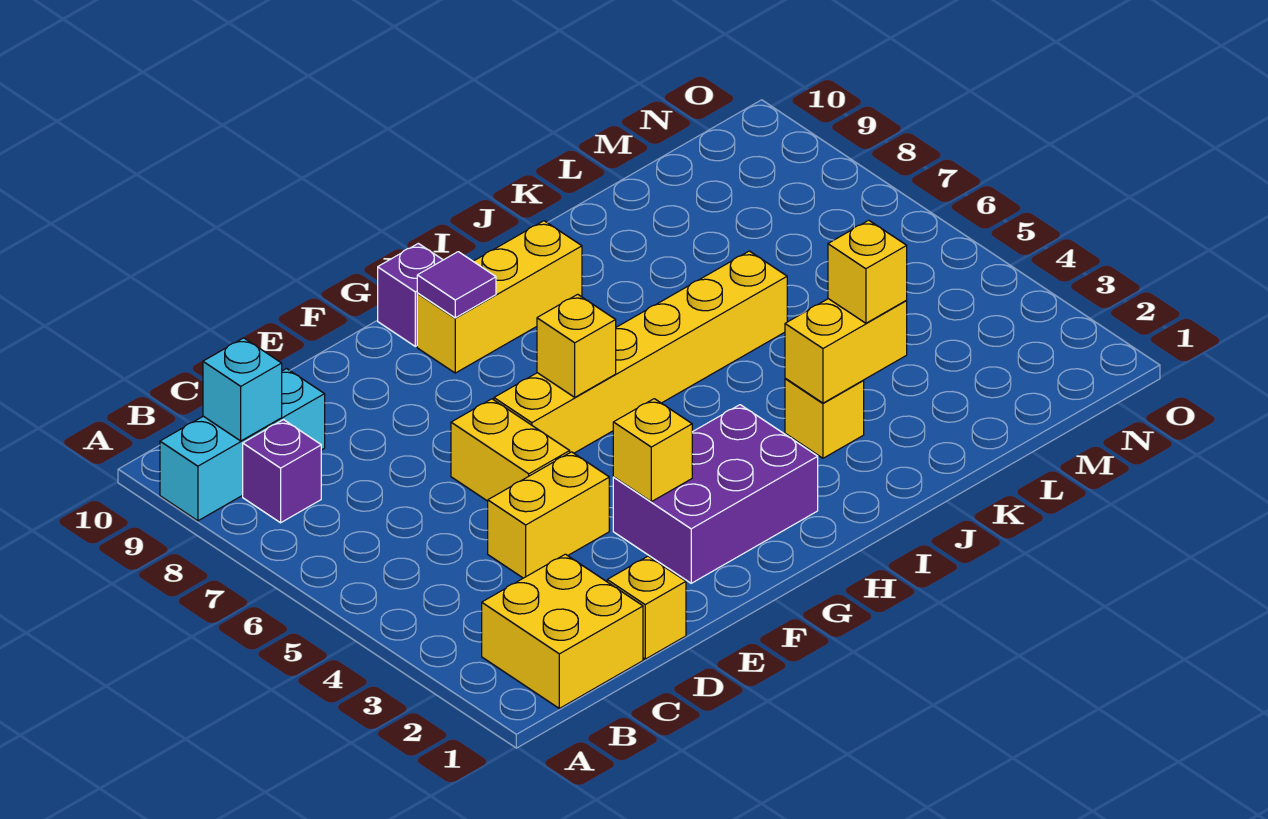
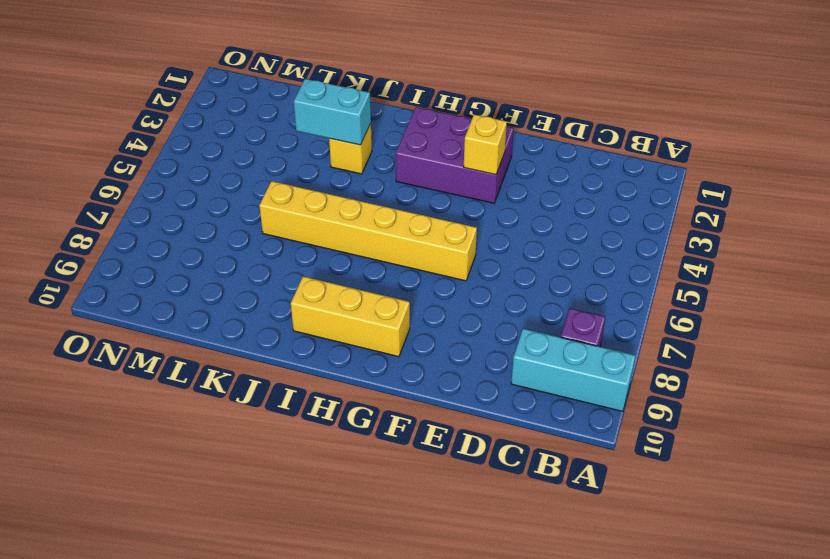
cyan 1x2 brick [294,79,371,145] -> yellow 1x2 brick [785,299,907,403]
none -> yellow 2x2 brick [482,554,643,708]
none -> yellow 1x1 brick [607,556,686,659]
none -> yellow 1x2 brick [488,452,609,578]

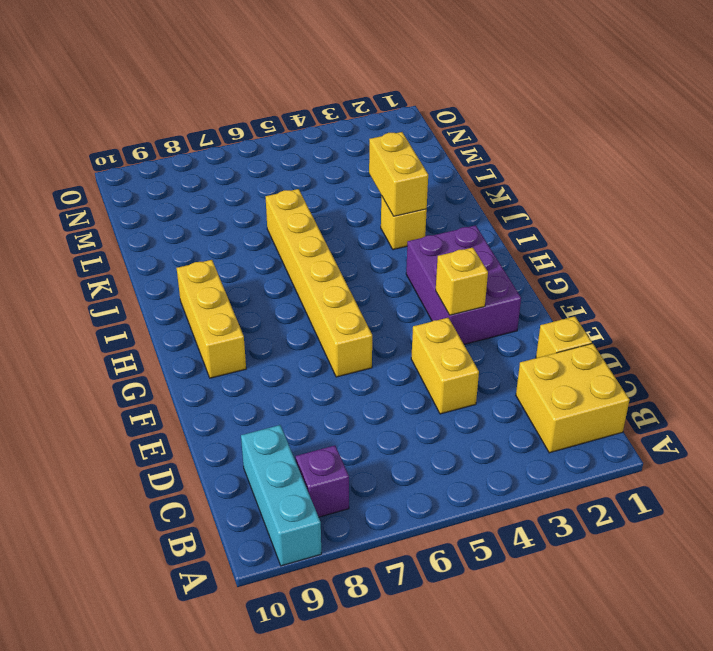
none -> yellow 1x2 brick [451,399,570,501]
none -> purple 1x1 brick [378,243,443,346]
none -> cyan 1x1 brick [203,338,282,441]

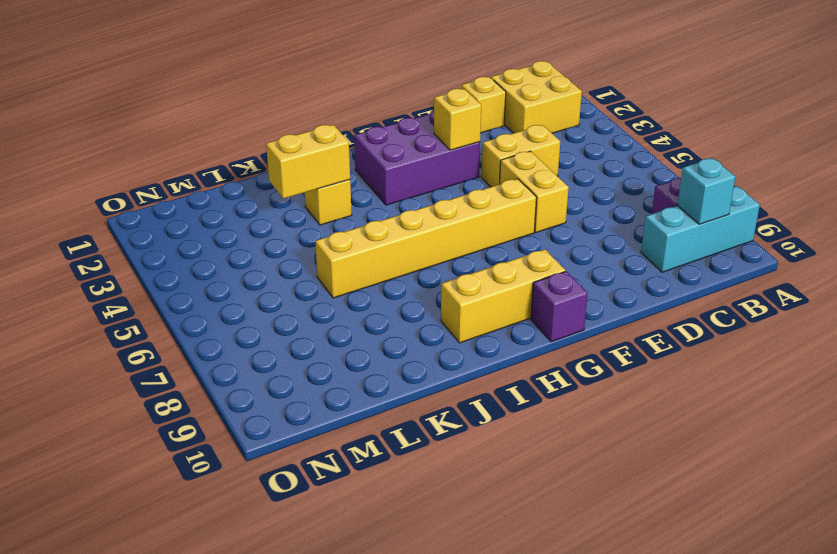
none -> yellow 1x1 brick [537,294,616,397]
none -> purple 1x1 tile [417,252,496,318]
none -> yellow 1x1 brick [828,220,907,323]

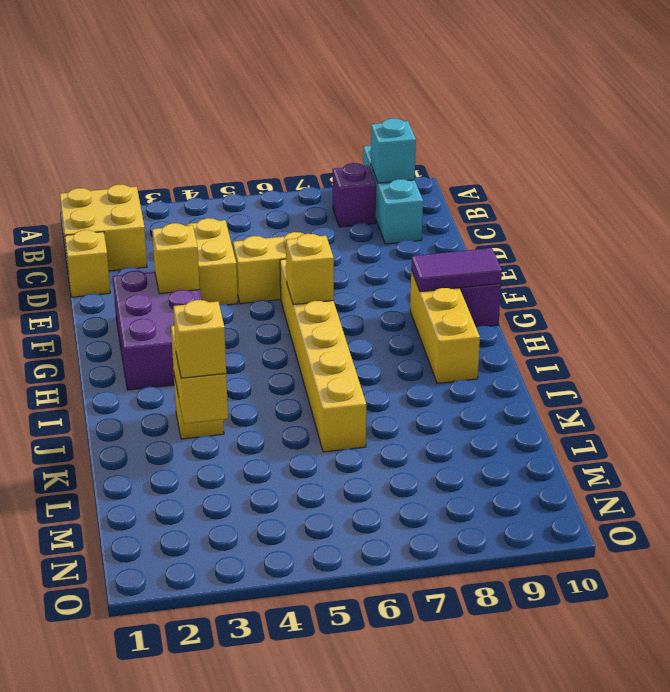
purple 1x2 tile [411,248,502,292] -> purple 1x1 tile [417,252,496,318]

